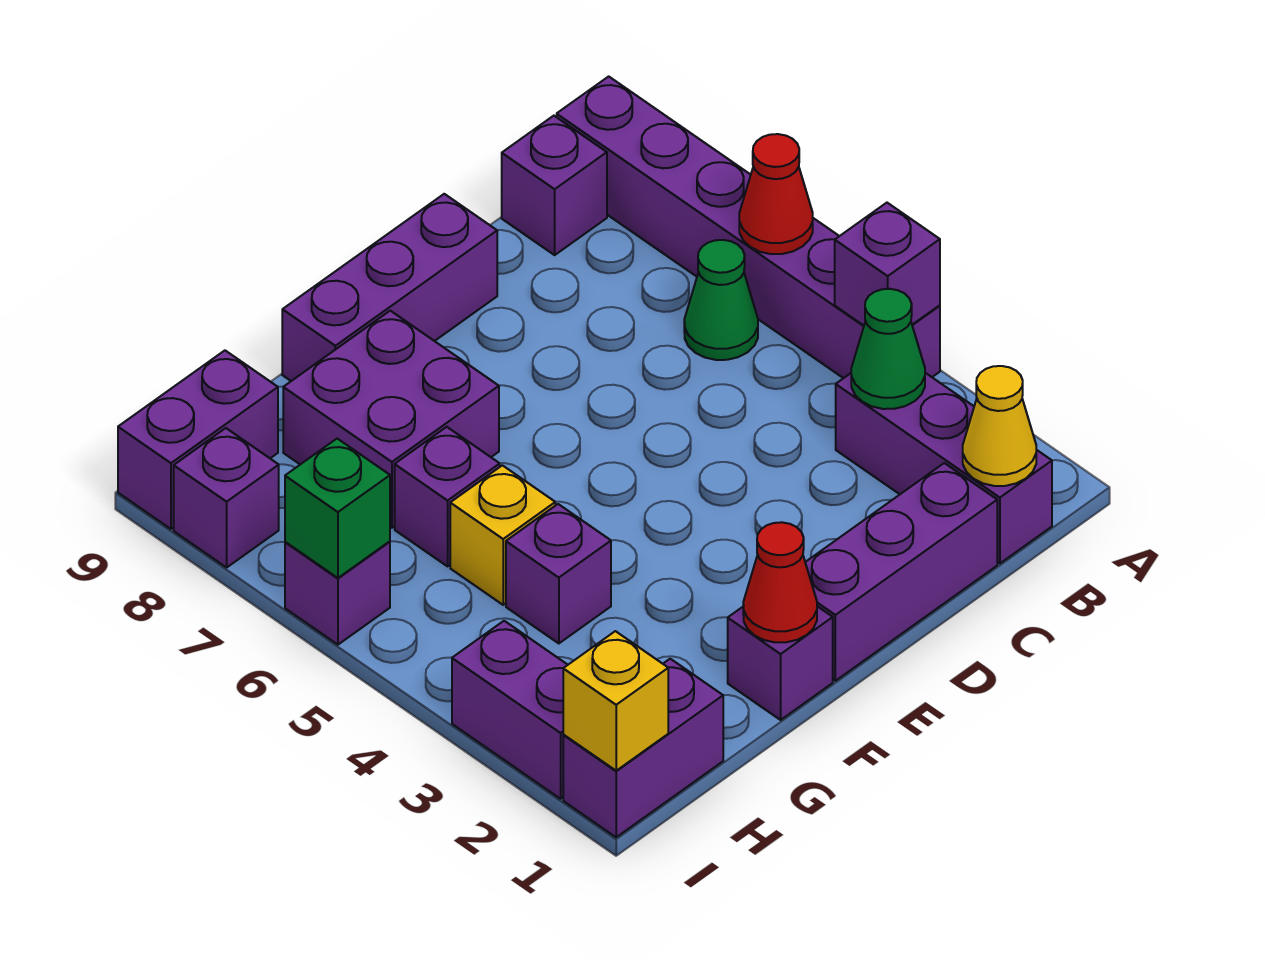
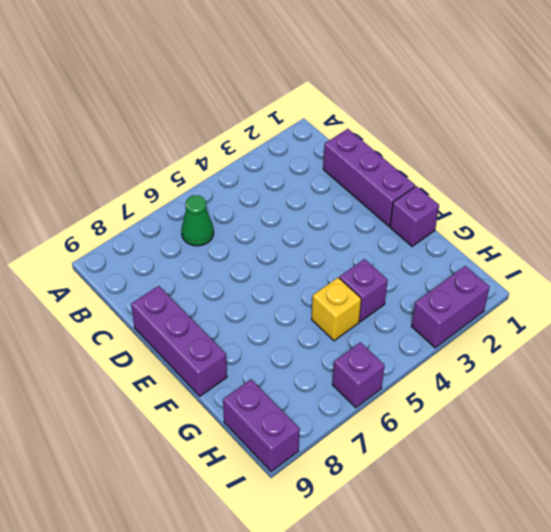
none -> purple 1x6 brick [557,76,940,378]
none -> purple 1x3 brick [836,373,1052,563]
none -> purple 1x1 brick [502,116,607,255]

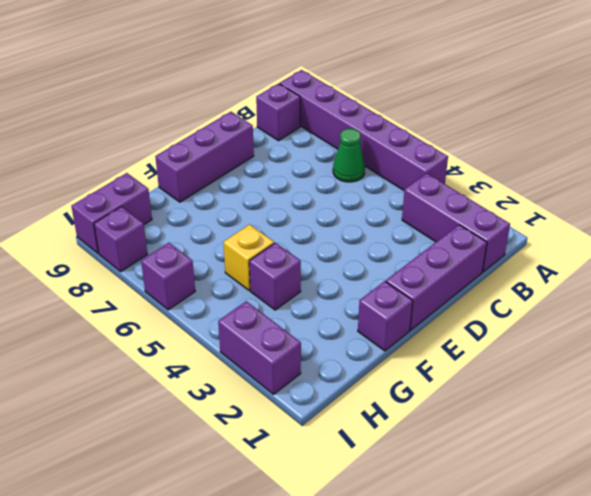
none -> purple 2x2 brick [283,311,499,528]
none -> purple 1x1 brick [395,427,500,566]
none -> purple 1x2 brick [563,659,723,837]

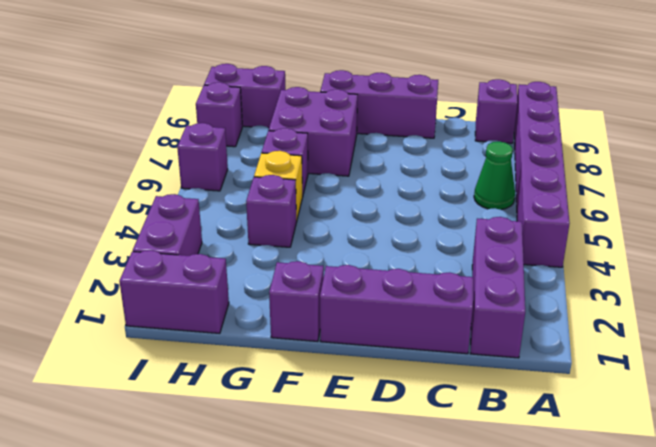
none -> purple 1x1 brick [835,203,940,326]
none -> red 1x1 cone [739,134,813,254]
none -> yellow 1x1 cone [963,366,1036,486]

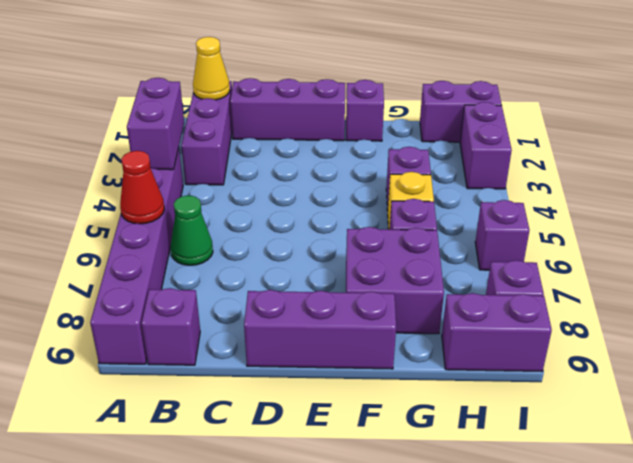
purple 1x2 brick [127,78,184,170] -> purple 1x1 brick [835,203,940,326]
none -> green 1x1 cone [851,289,925,409]
none -> red 1x1 cone [743,522,817,642]
none -> yellow 1x1 brick [563,631,668,771]

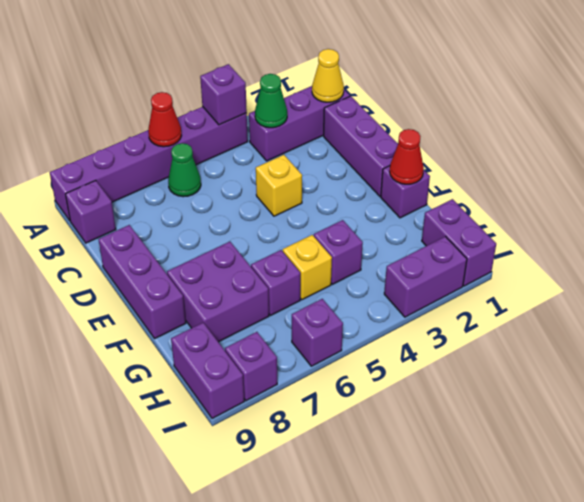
yellow 1x1 brick [256,155,302,216] -> yellow 1x1 brick moved to [563,631,668,771]
none -> green 1x1 brick [285,439,390,578]

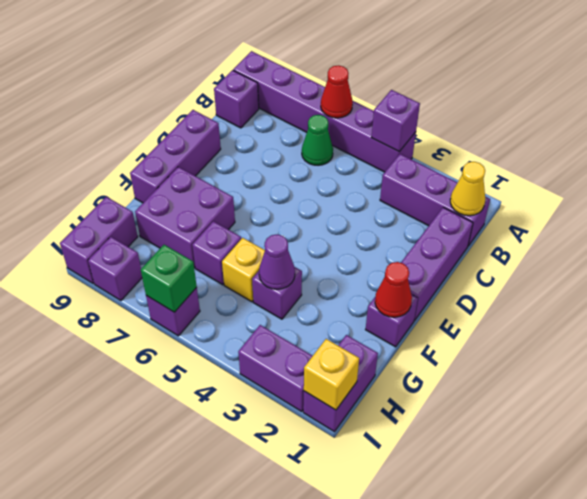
purple 1x1 cone [259,234,295,289] -> none
none -> green 1x1 cone [851,289,925,409]

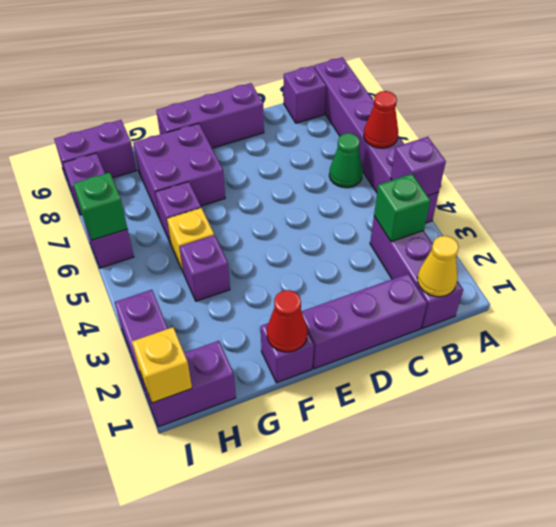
green 1x1 brick [374,174,430,242] -> green 1x1 cone [851,289,925,409]

